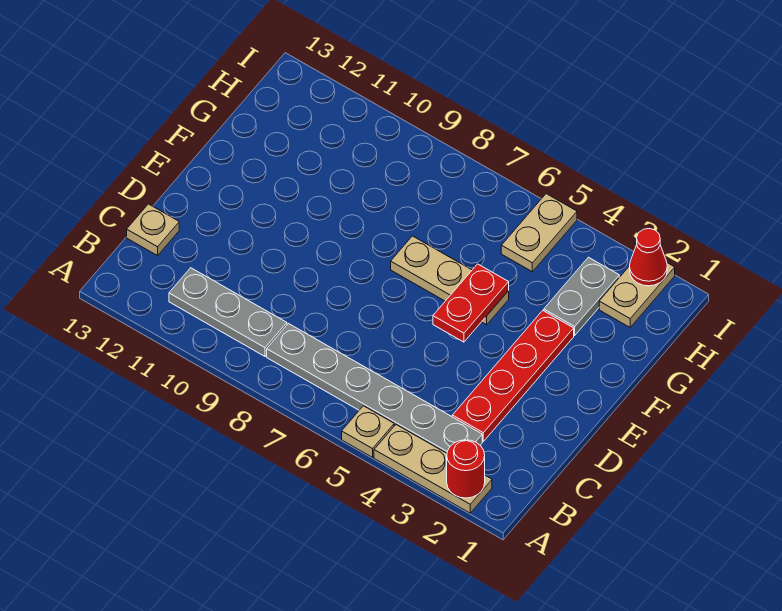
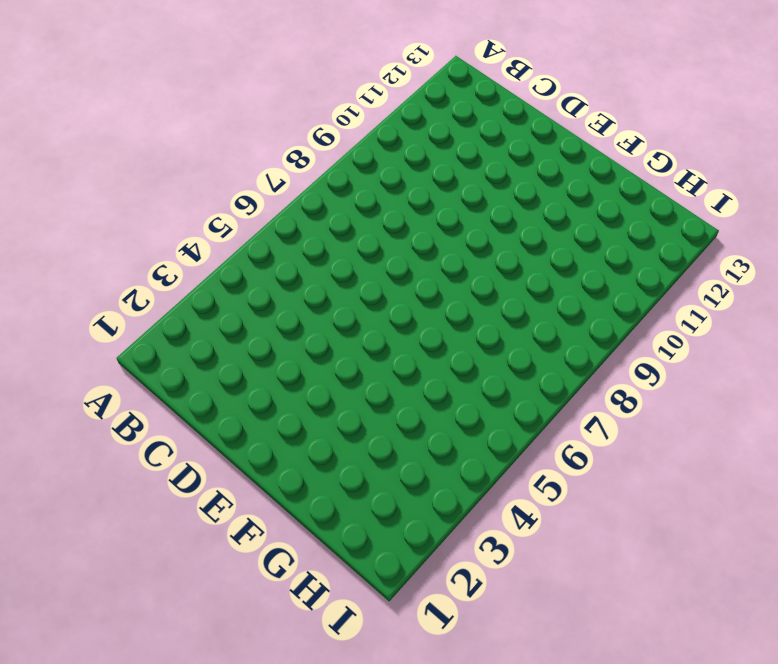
none -> tan 1x3 plate [374,425,492,513]
none -> tan 1x1 plate [342,406,394,457]
none -> grey 1x6 plate [267,324,482,453]

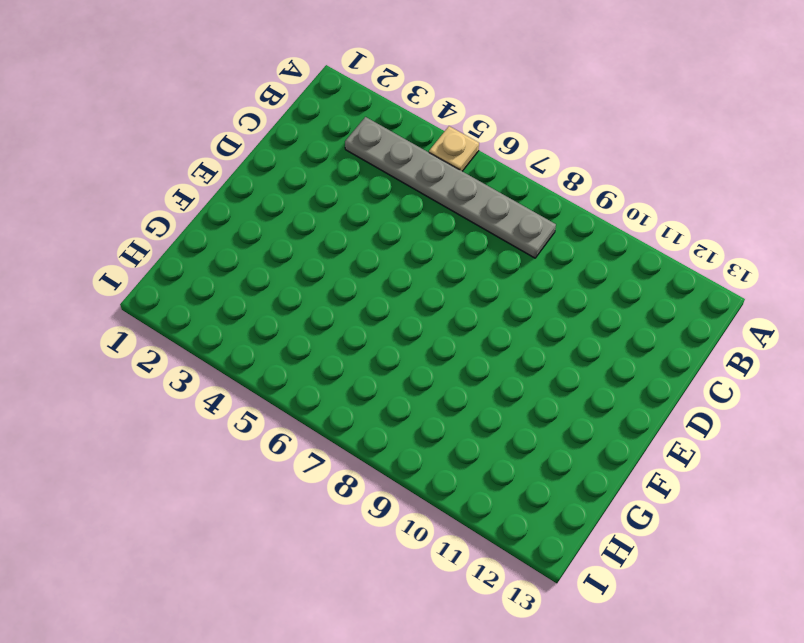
none -> tan 1x3 plate [374,425,492,513]
none -> grey 1x3 plate [169,268,287,356]
none -> red 1x4 plate [452,311,574,441]

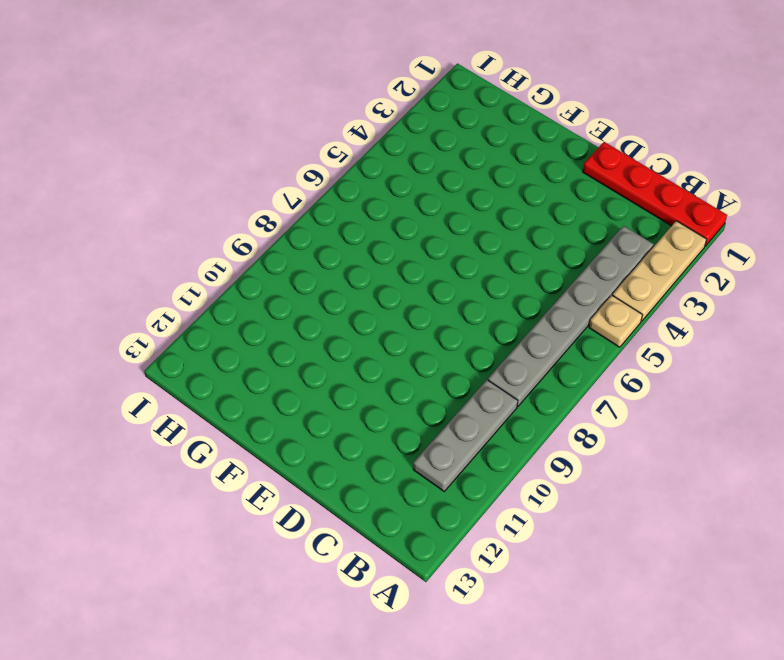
red 1x4 plate [583,142,727,246] -> red 1x4 plate moved to [452,311,574,441]
none -> tan 1x1 plate [127,204,179,256]
none -> tan 1x3 plate [391,236,509,325]
none -> grey 1x2 plate [544,257,619,335]

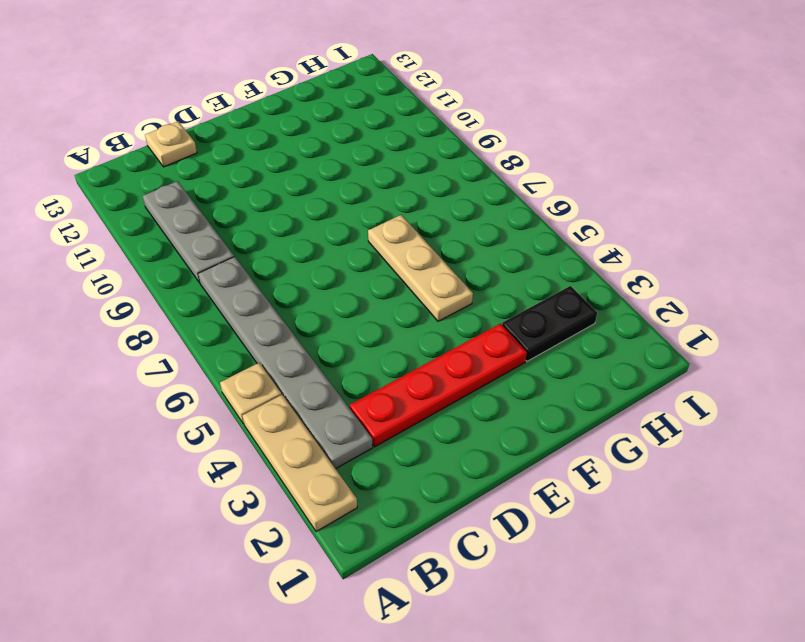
black 1x2 plate [502,286,597,361] -> grey 1x2 plate [544,257,619,335]
none -> tan 1x2 plate [599,263,675,327]
none -> tan 1x2 plate [501,194,577,272]
none -> red 1x1 round brick [447,440,485,498]

